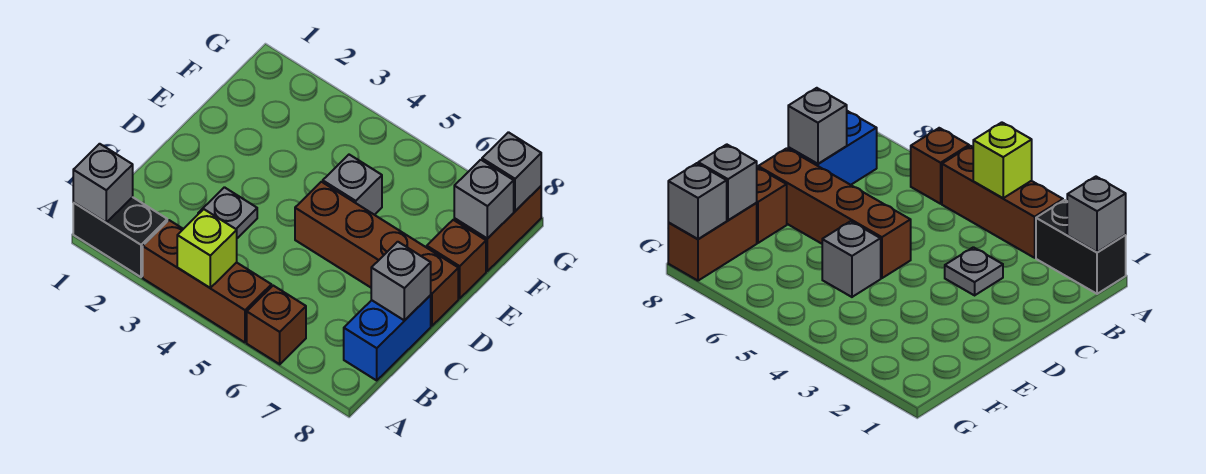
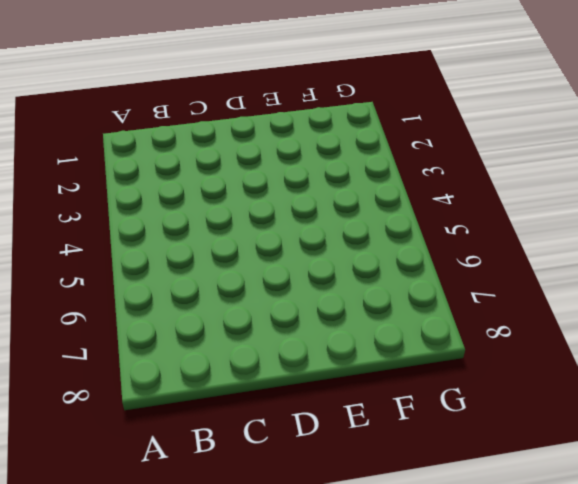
none -> black 1x2 brick [73,197,167,277]
none -> brown 1x3 brick [143,220,271,342]
none -> brown 1x1 brick [247,286,306,364]

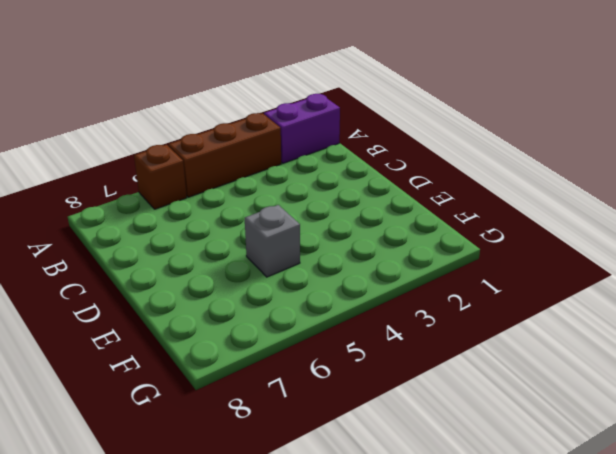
purple 1x2 brick [264,94,340,163] -> black 1x2 brick [73,197,167,277]
none -> blue 1x2 brick [344,295,431,380]
none -> grey 1x1 plate [198,187,257,238]
none -> brown 1x4 brick [295,182,458,326]

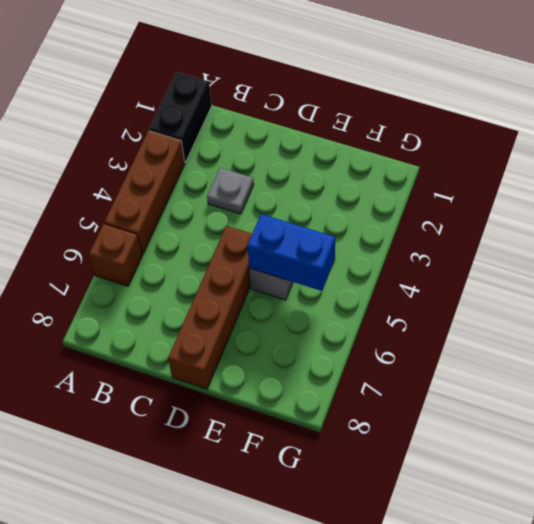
blue 1x2 brick [247,214,335,291] -> blue 1x2 brick moved to [344,295,431,380]
none -> brown 1x1 brick [427,220,486,298]
none -> brown 1x2 brick [454,186,541,271]
none -> grey 1x1 brick [73,144,133,222]

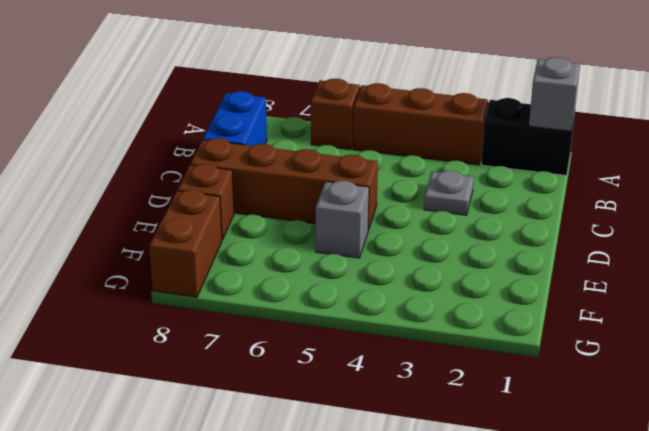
none -> lime 1x1 brick [177,209,237,288]
none -> grey 1x1 brick [371,242,431,321]
none -> grey 1x1 brick [454,160,514,239]

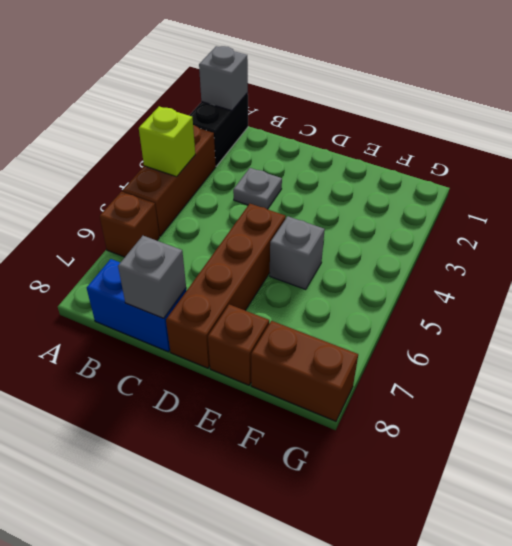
none -> grey 1x1 brick [454,160,514,239]
none -> grey 1x1 brick [482,132,541,211]

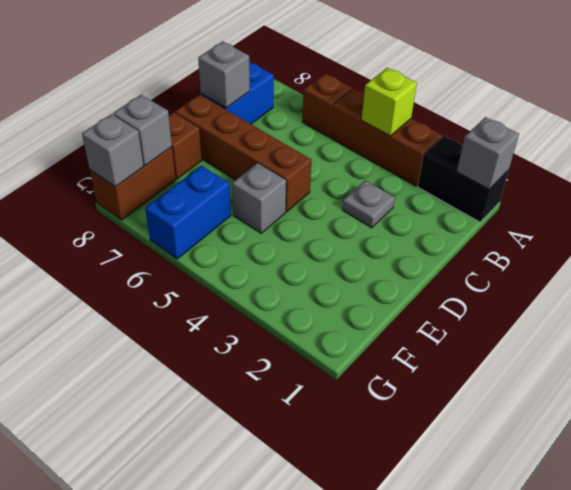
blue 1x2 brick [145,166,231,259] -> none

